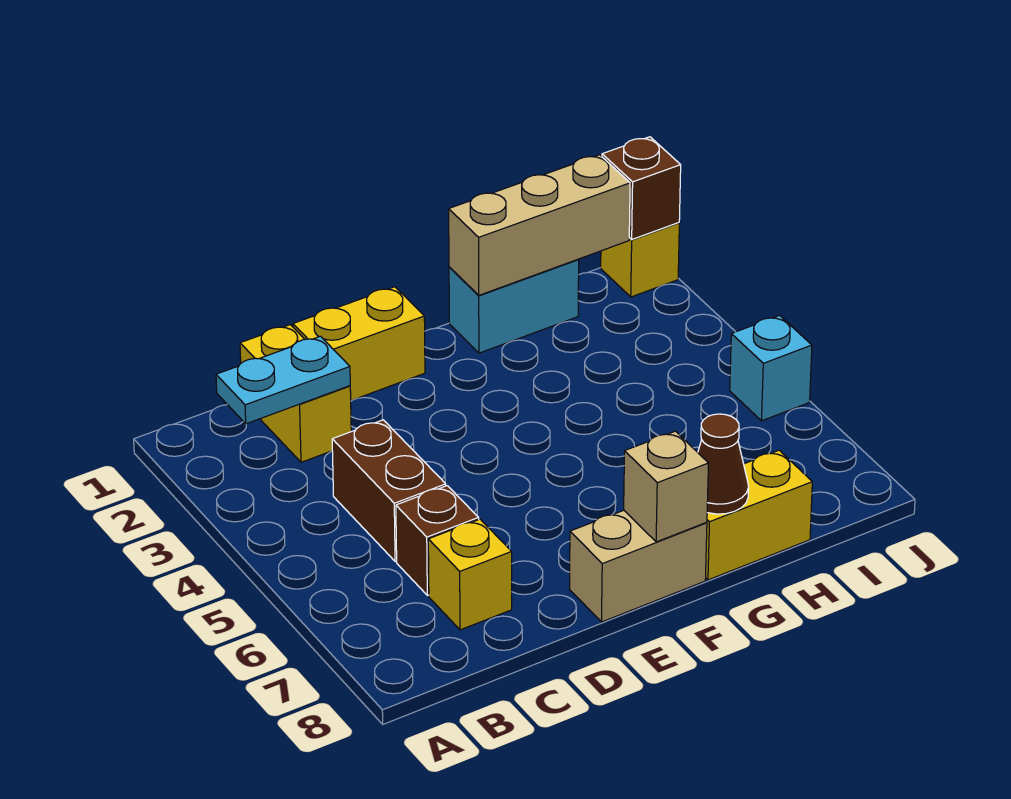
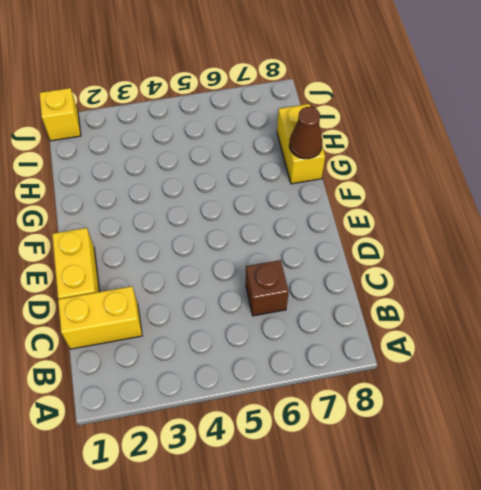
none -> brown 1x2 brick [332,420,446,562]
none -> yellow 1x1 brick [428,519,512,630]
none -> tan 1x2 brick [570,510,707,622]

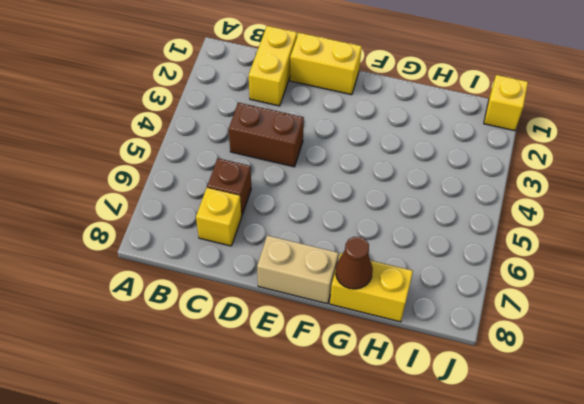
brown 1x2 brick [229,103,304,167] -> brown 1x2 brick turned to [332,420,446,562]
none -> cyan 1x2 brick [449,259,579,353]
none -> cyan 1x1 brick [730,315,812,421]
none -> cyan 1x2 plate [216,336,350,424]

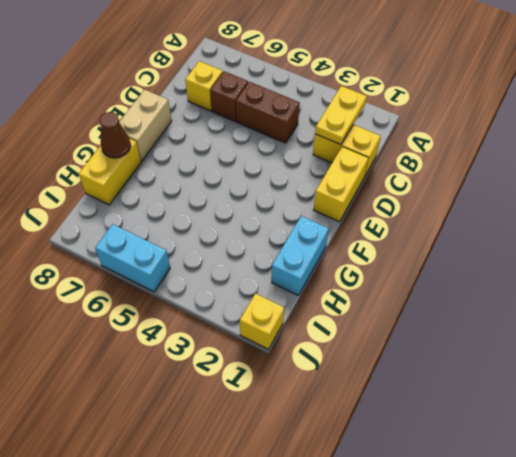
yellow 1x2 plate [315,86,367,145] -> cyan 1x2 plate [216,336,350,424]
cyan 1x2 brick [95,224,170,292] -> cyan 1x1 brick [730,315,812,421]
none -> tan 1x1 brick [624,431,708,542]
none -> tan 1x3 brick [449,155,630,295]
none -> brown 1x1 brick [602,137,681,240]

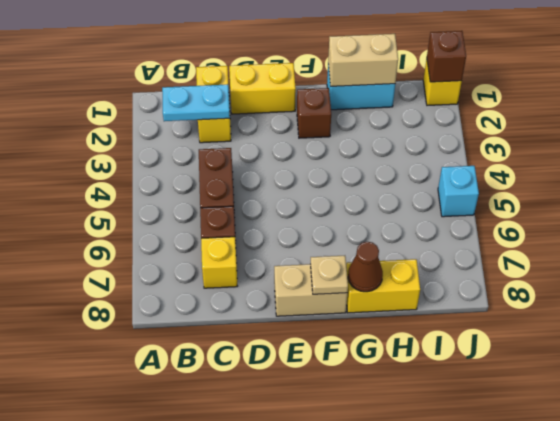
brown 1x1 brick [297,88,331,138] -> none
tan 1x1 plate [310,256,348,294] -> tan 1x1 brick [624,431,708,542]
tan 1x2 brick [328,34,398,86] -> tan 1x3 brick [449,155,630,295]

